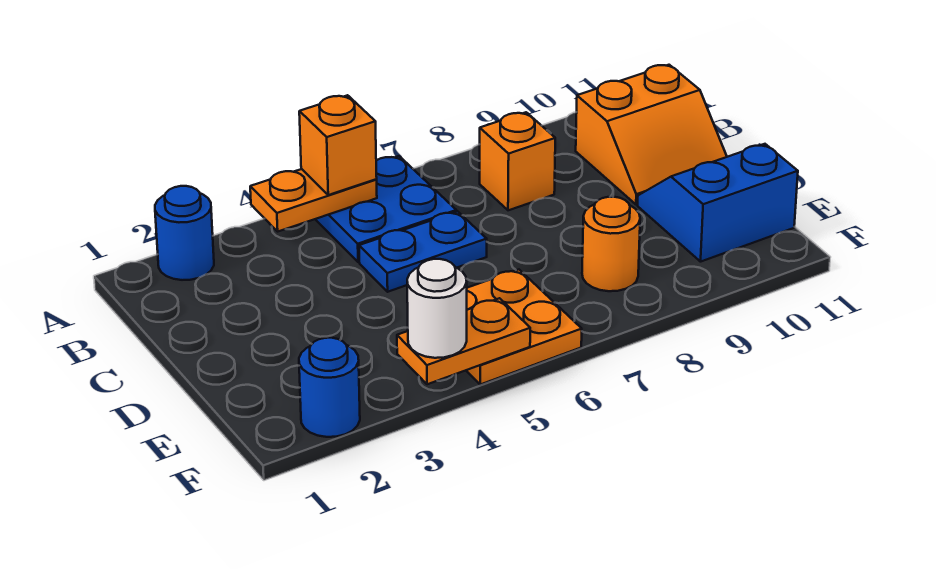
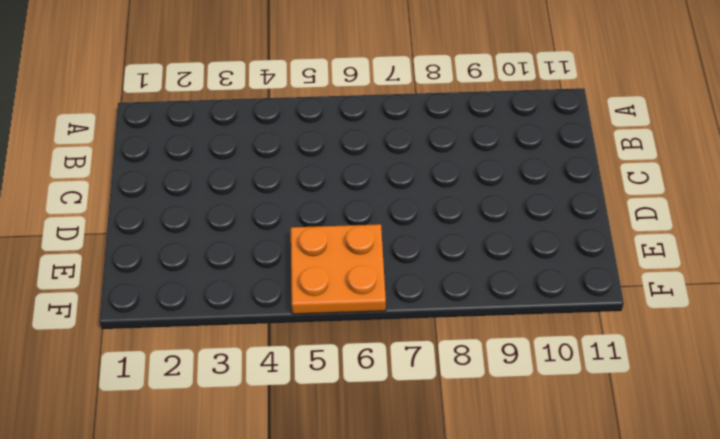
none -> blue 1x1 round brick [155,186,214,280]
none -> blue 2x2 plate [315,156,456,262]
none -> orange 1x1 brick [480,112,555,210]

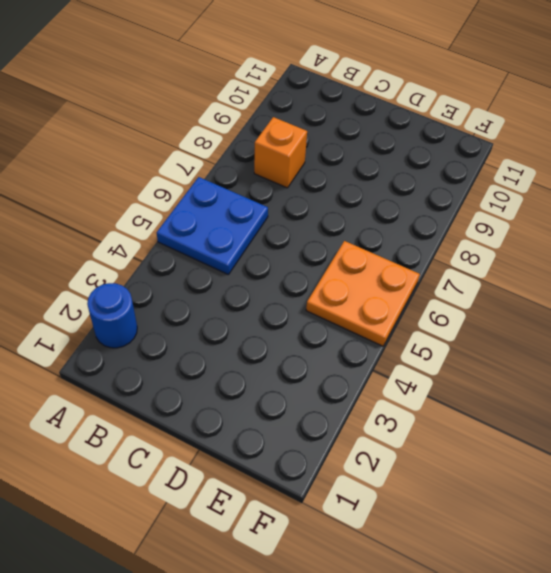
none -> orange 2x2 slope [576,65,727,205]
none -> blue 1x2 plate [359,211,487,292]
none -> blue 2x2 slope [638,144,798,262]

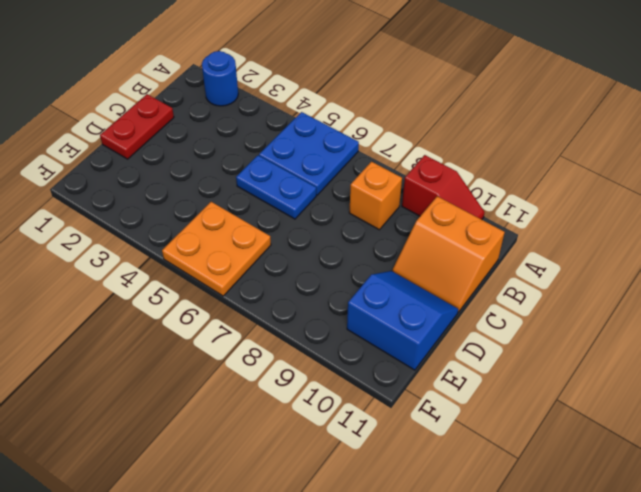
red 1x2 slope [402,155,485,220] -> none
red 1x2 plate [100,94,174,159] -> none
none -> orange 1x1 round brick [582,197,640,291]
none -> blue 1x1 round brick [299,338,360,437]
none -> orange 1x2 plate [250,169,377,231]

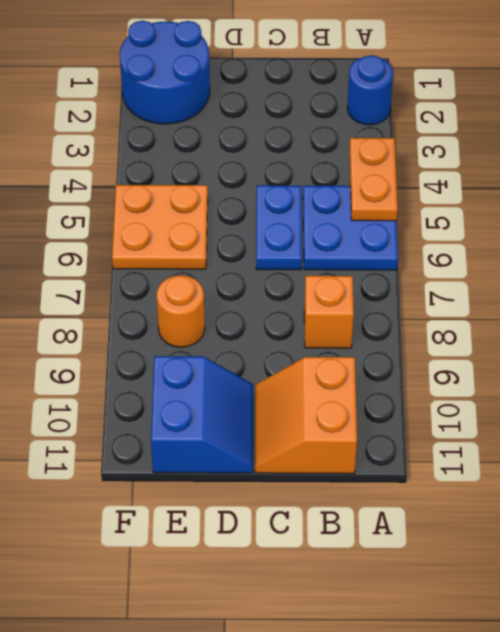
blue 2x2 round brick [120,21,210,124] -> blue 1x1 round brick [299,338,360,437]
none -> orange 1x2 plate [397,298,530,384]
none -> orange 1x1 brick [299,95,377,195]
none -> white 1x1 round brick [407,259,467,358]

